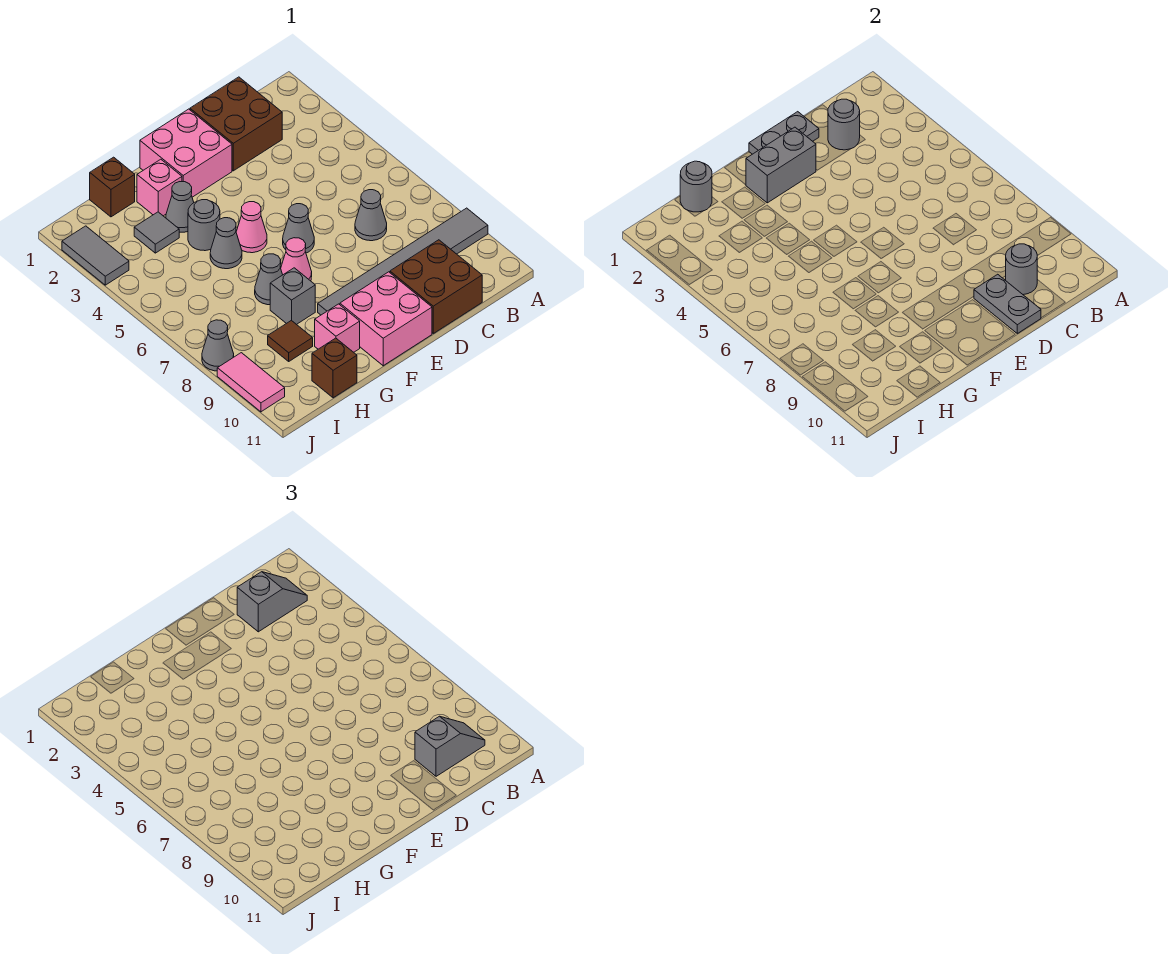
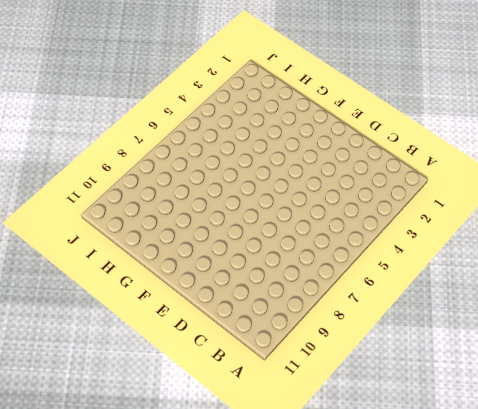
none -> grey 1x6 tile [318,208,488,315]
none -> brown 2x2 brick [190,77,282,171]
none -> grey 1x1 cone [355,190,387,241]
none -> brown 2x2 brick [390,240,482,333]

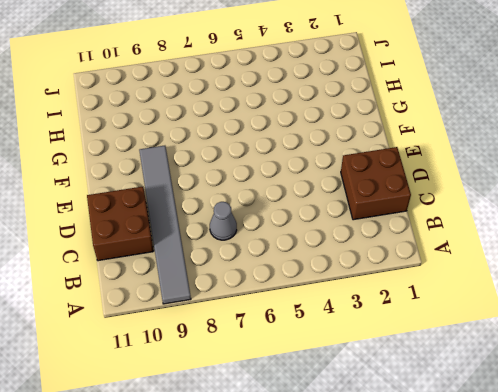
none -> pink 2x2 brick [140,109,232,197]
none -> grey 1x1 cone [283,204,314,253]
none -> pink 2x2 brick [340,272,432,366]
none -> pink 1x1 cone [236,202,267,253]

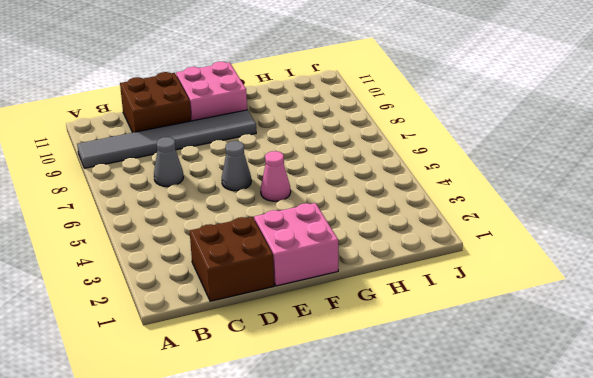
none -> pink 1x1 cone [281,238,312,281]
none -> pink 1x1 brick [137,159,182,216]
none -> grey 1x1 cone [166,182,194,232]
none -> grey 1x1 round brick [188,200,220,251]

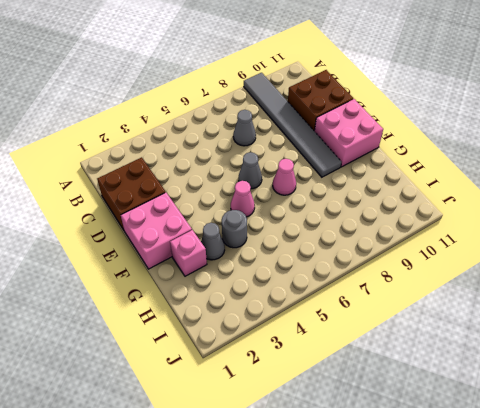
none -> grey 1x1 cone [210,218,242,269]
none -> grey 1x1 cone [255,254,283,305]
none -> grey 1x1 brick [270,268,315,325]
none -> pink 1x1 brick [315,304,360,352]

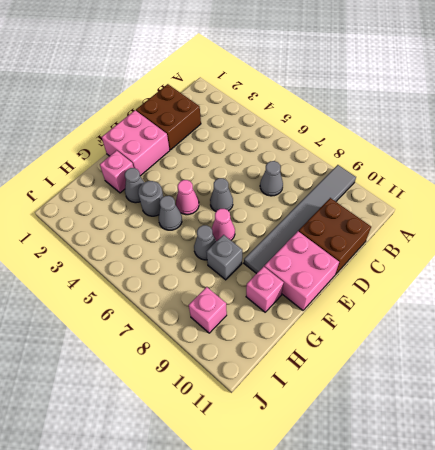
pink 1x1 brick [189,287,227,333] -> none
none -> brown 1x1 brick [90,157,135,217]
none -> grey 1x1 tile [134,212,179,253]
none -> brown 1x1 tile [268,320,313,361]
none -> brown 1x1 brick [312,338,357,398]

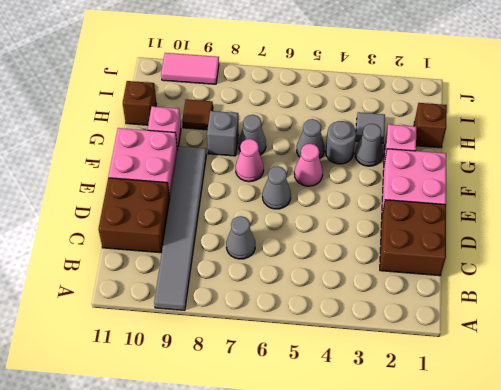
none -> grey 1x2 tile [62,226,129,285]
none -> grey 1x1 cone [202,320,234,371]
none -> grey 1x1 round brick [828,99,860,150]
none -> grey 1x1 round brick [1006,244,1037,295]

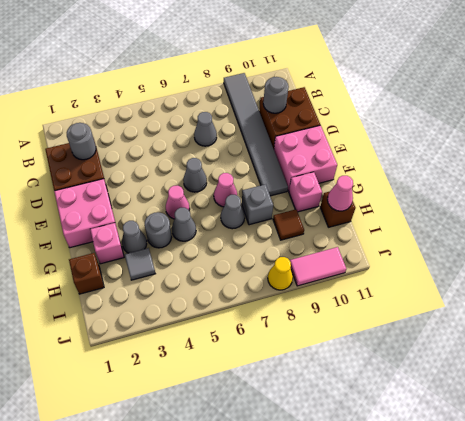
pink 1x1 cone [327,176,353,211] -> none
yellow 1x1 cone [268,257,293,290] -> grey 1x1 cone [202,320,234,371]
none -> grey 1x2 tile [62,226,129,285]
none -> grey 1x2 plate [749,112,819,154]
none -> grey 1x2 plate [974,274,1041,333]
none -> grey 1x2 brick [746,127,816,203]

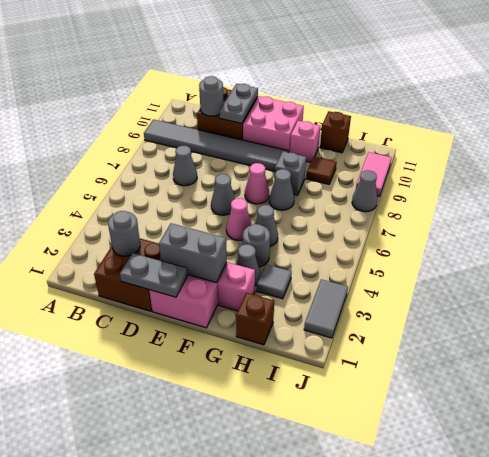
none -> grey 1x1 round brick [680,161,712,212]
none -> grey 1x2 slope [237,572,307,632]
none -> grey 1x2 slope [415,716,485,776]

